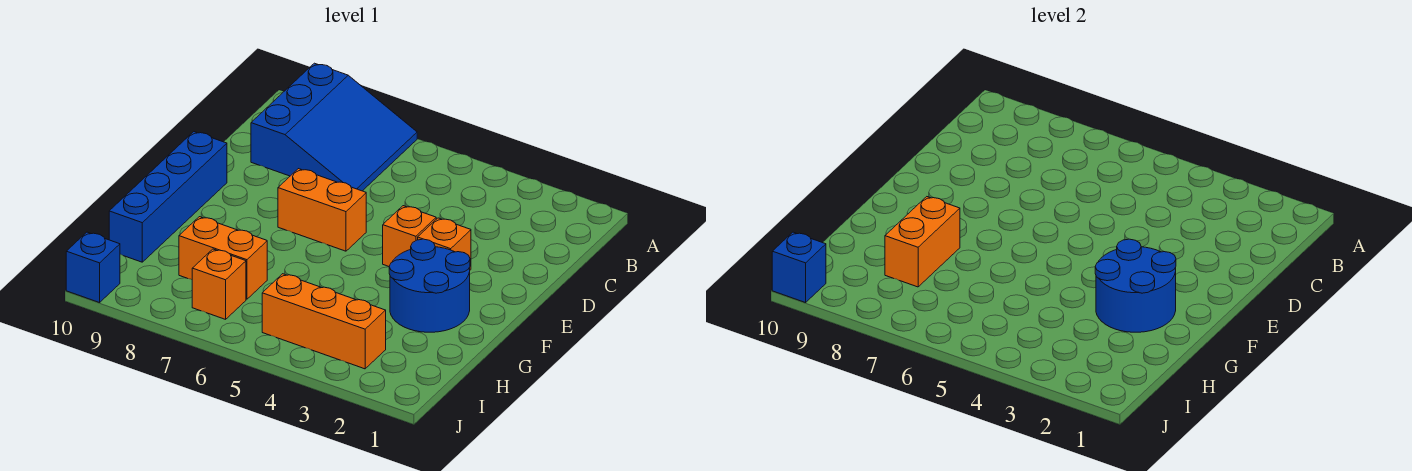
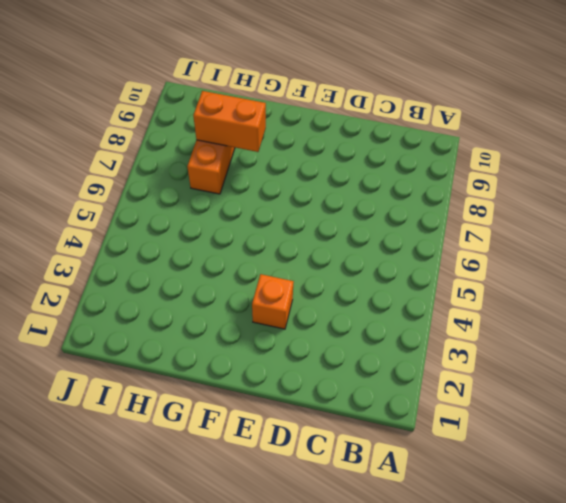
none -> blue 3x3 slope [251,63,417,191]
none -> orange 1x1 brick [383,206,436,266]
none -> orange 1x2 brick [278,169,366,251]

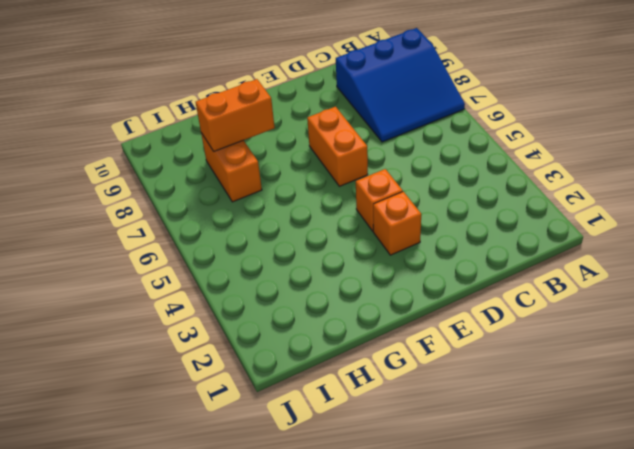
none -> blue 1x4 brick [109,132,227,262]
none -> blue 2x2 round brick [389,239,470,332]
none -> orange 1x3 brick [262,274,386,369]

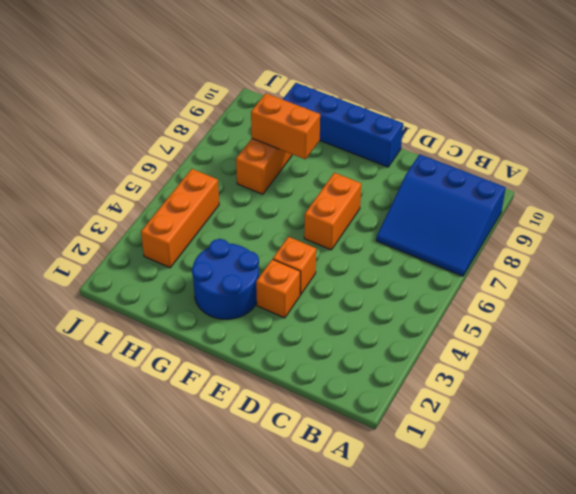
none -> orange 1x1 brick [192,249,246,319]
none -> blue 1x1 brick [66,232,120,303]
none -> blue 2x2 round brick [1095,239,1176,332]

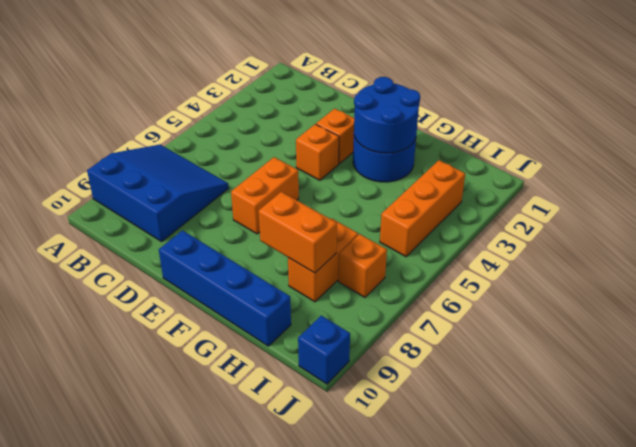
none -> blue 1x1 brick [772,232,826,303]

